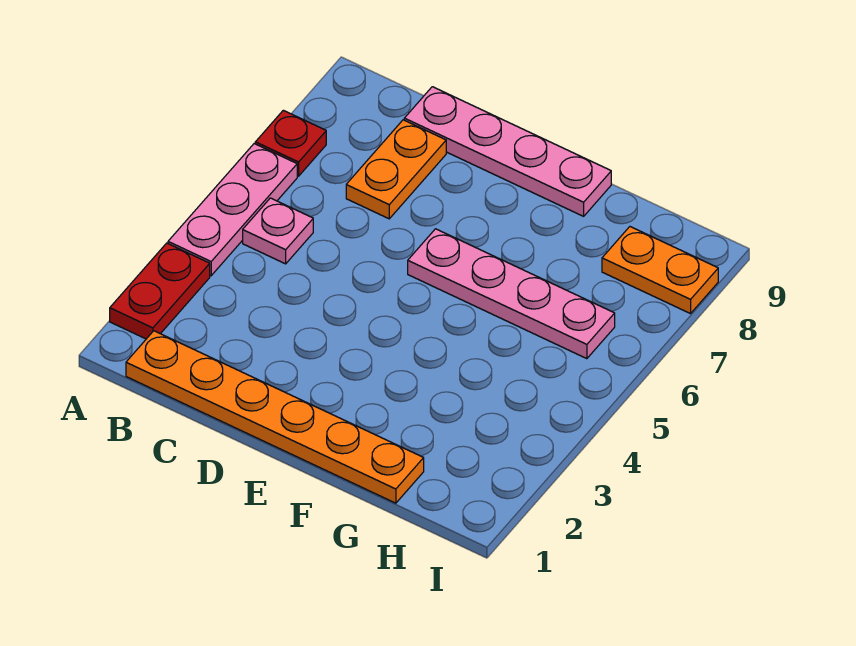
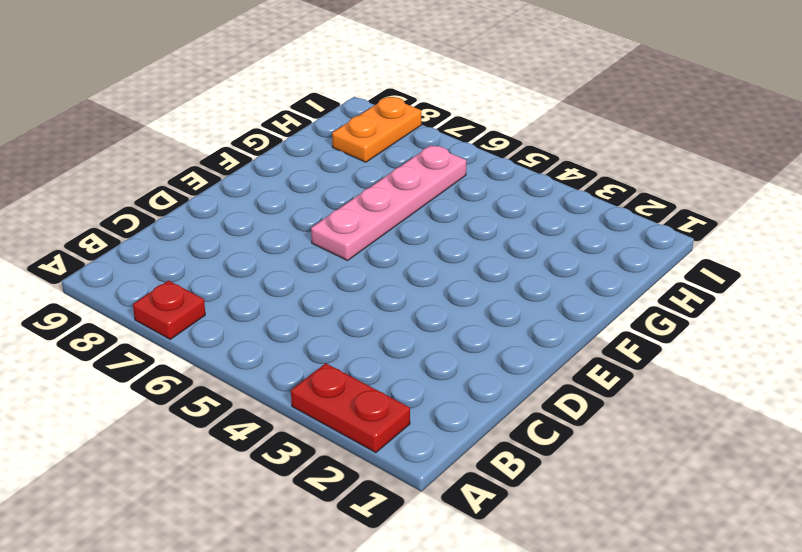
none -> pink 1x3 plate [168,144,297,276]
none -> orange 1x6 plate [126,331,424,503]

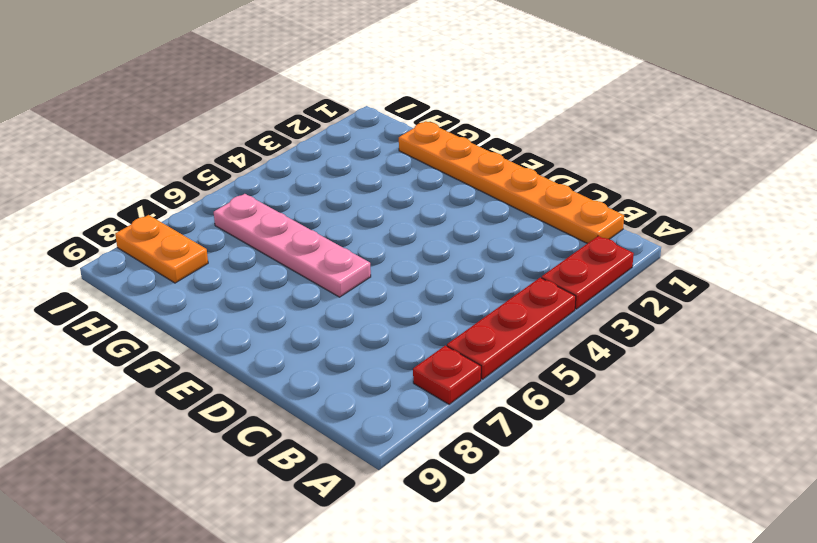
red 1x3 plate [447,278,576,379] -> pink 1x3 plate [168,144,297,276]
none -> pink 1x1 plate [243,198,313,264]
none -> orange 1x2 plate [346,120,446,219]

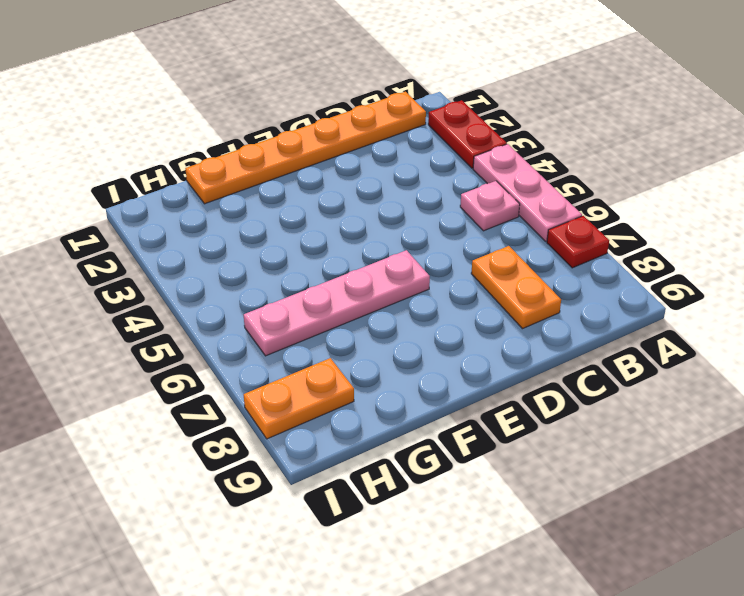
none -> pink 1x4 plate [404,87,611,216]

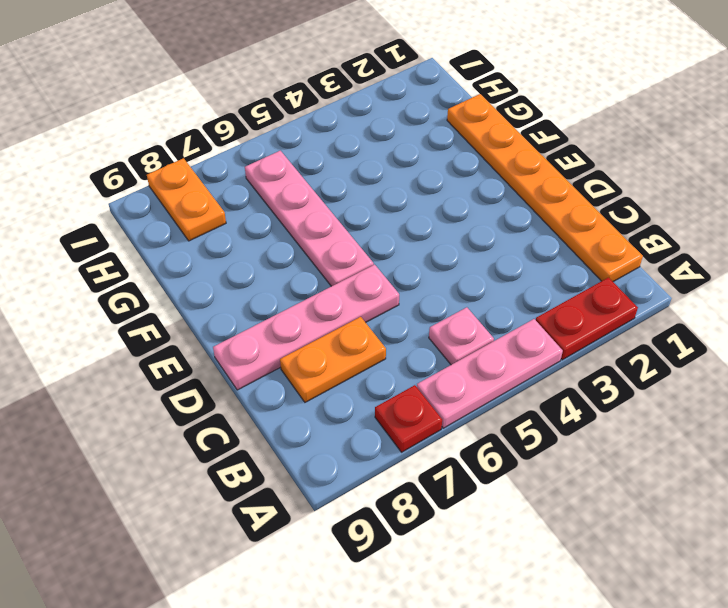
pink 1x4 plate [213,265,399,390] -> pink 1x4 plate turned to [404,87,611,216]

